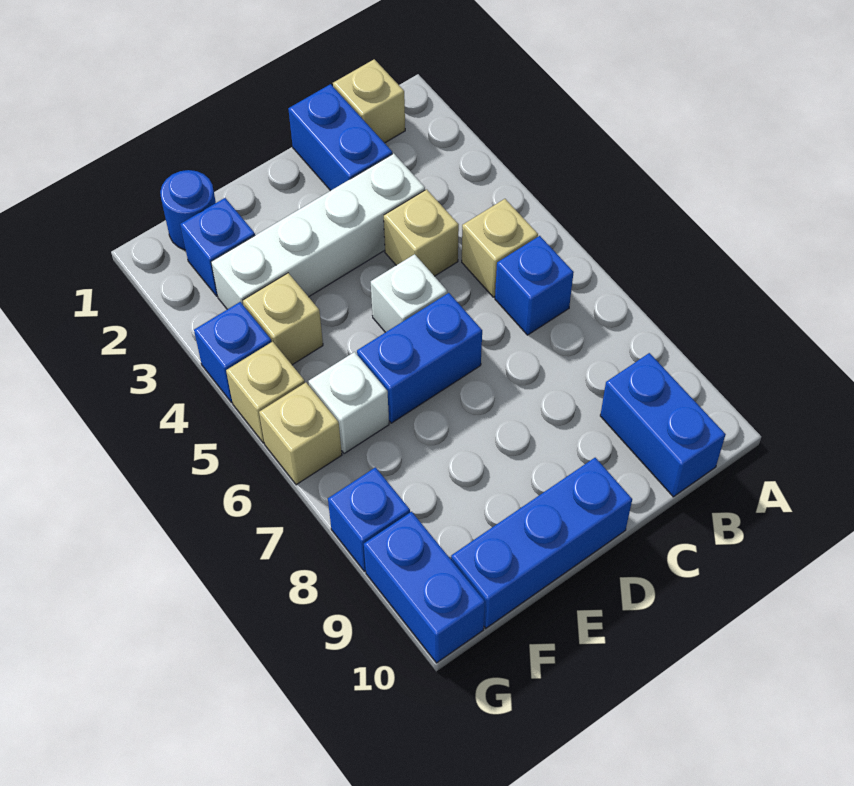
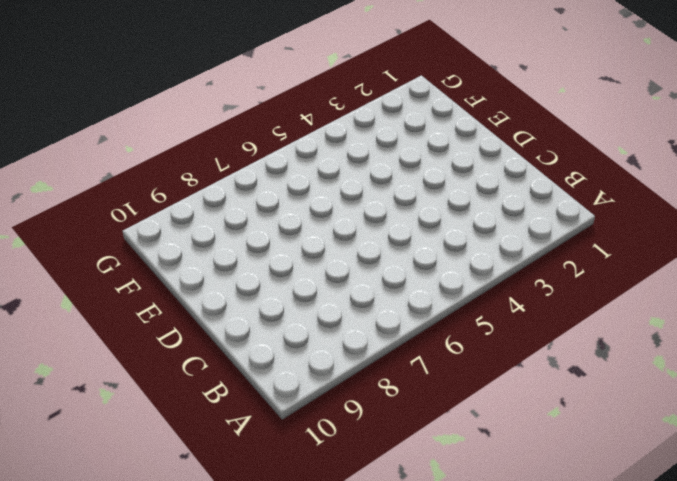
none -> tan 1x1 brick [333,59,405,143]
none -> tan 1x1 brick [462,199,538,297]
none -> blue 1x1 brick [495,236,574,335]

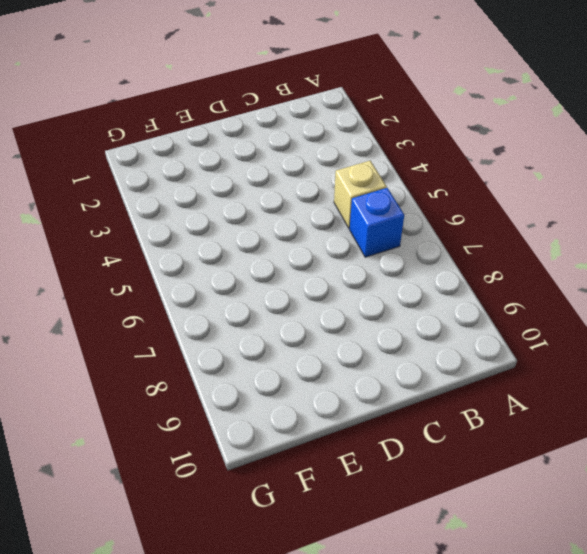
none -> tan 1x1 brick [333,59,405,143]
none -> blue 1x2 brick [600,353,726,497]
none -> blue 1x2 brick [288,84,392,191]

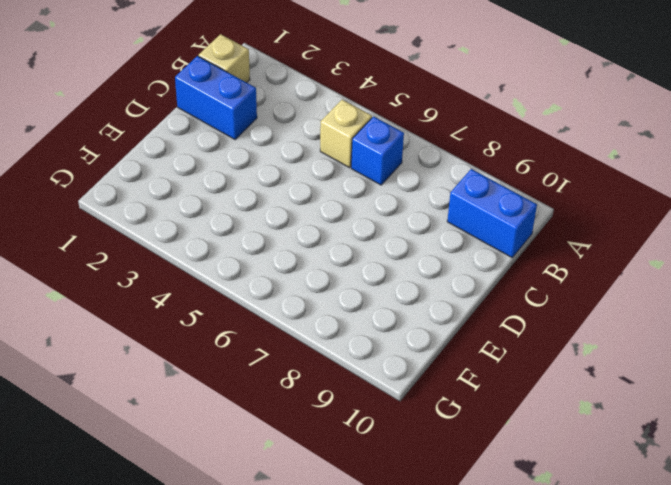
none -> white 1x4 brick [211,153,425,309]
none -> tan 1x1 brick [384,189,459,276]
none -> white 1x1 brick [371,254,447,332]

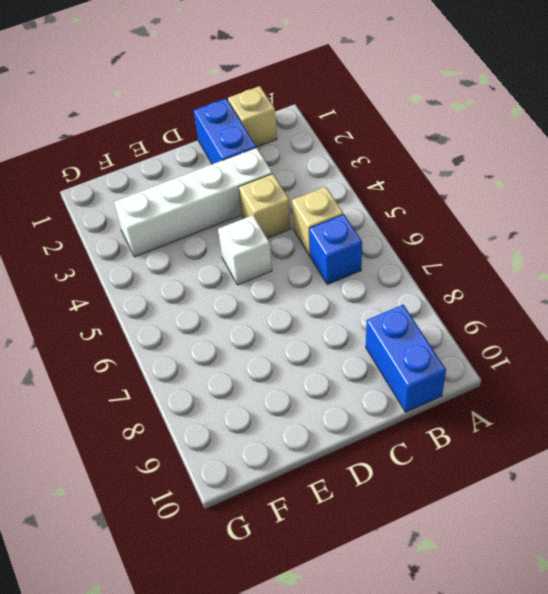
none -> blue 1x2 brick [357,293,482,423]
none -> blue 1x3 brick [451,458,632,628]
none -> blue 1x1 round brick [160,170,216,250]

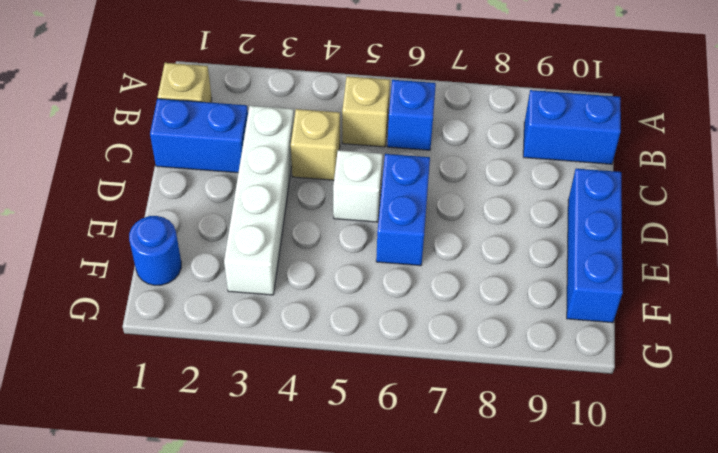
none -> blue 1x1 brick [180,198,255,296]
none -> tan 1x1 brick [243,273,323,365]
none -> white 1x1 brick [309,352,389,454]

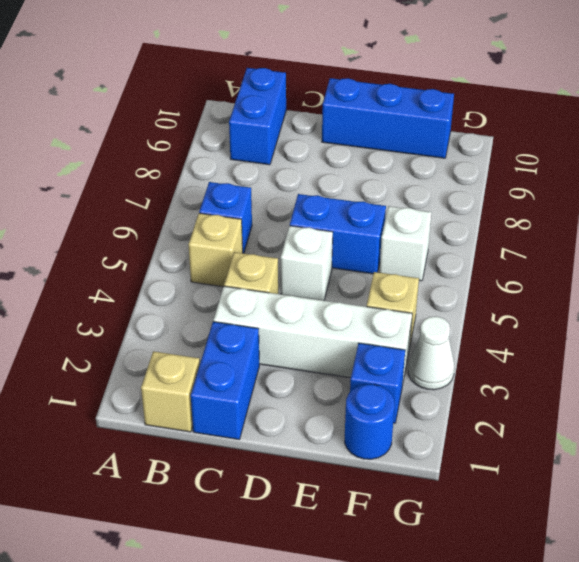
white 1x1 cone [408,316,454,390] -> none
none -> blue 1x1 brick [194,302,271,402]
none -> tan 1x1 brick [226,342,305,443]
none -> tan 1x1 brick [259,383,342,485]

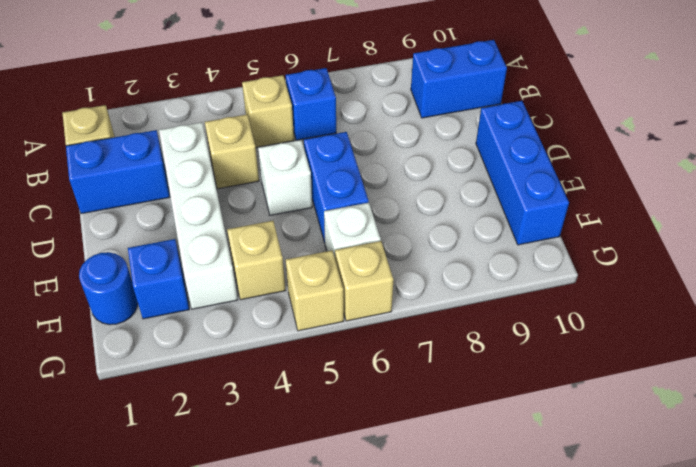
none -> blue 1x1 brick [194,302,271,402]
none -> blue 1x1 brick [328,467,410,571]
none -> blue 1x2 brick [364,512,485,663]

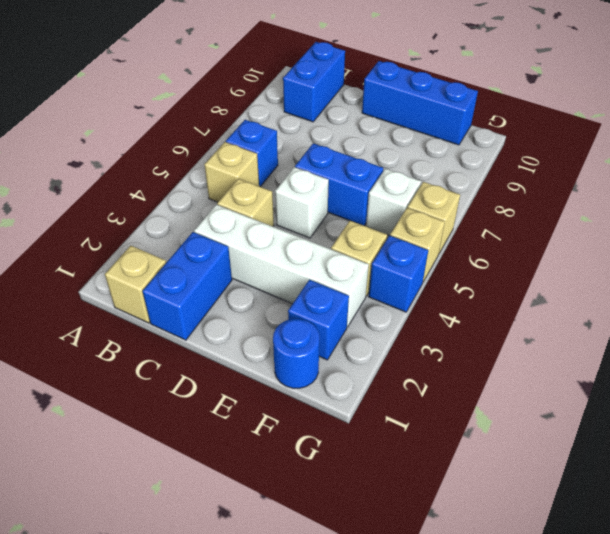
none -> blue 1x1 brick [328,467,410,571]
none -> blue 1x2 brick [364,512,485,663]

